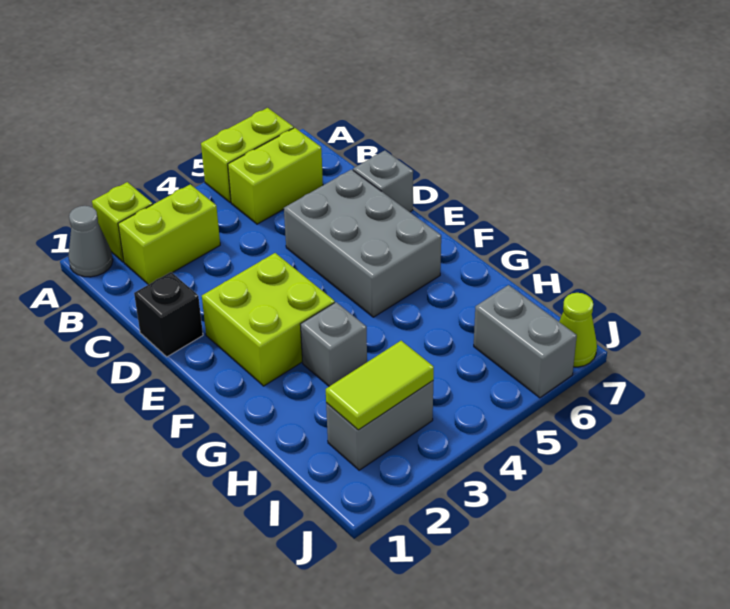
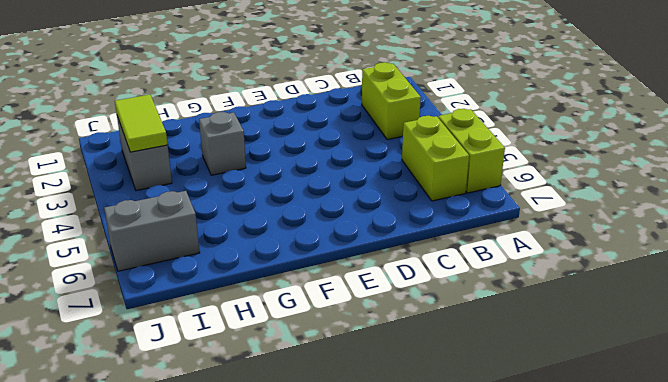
none -> grey 1x1 cone [68,206,113,277]
none -> lime 1x1 brick [92,182,153,262]
none -> black 1x1 brick [134,272,203,357]

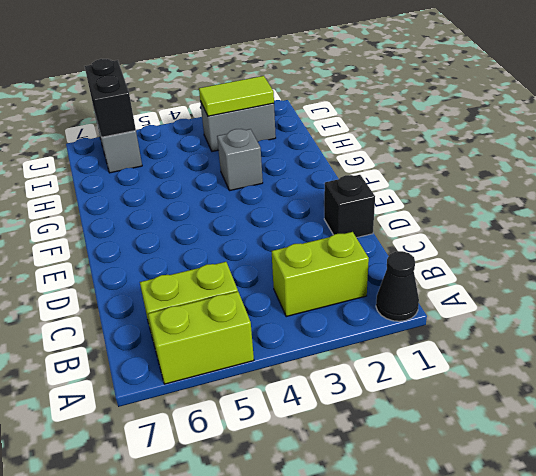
black 1x1 cone [376,251,419,321] -> grey 1x1 cone [68,206,113,277]
black 1x2 brick [85,59,136,137] -> none
none -> lime 1x1 brick [92,182,153,262]
none -> grey 2x3 brick [284,169,441,317]
none -> grey 1x1 brick [353,151,413,212]

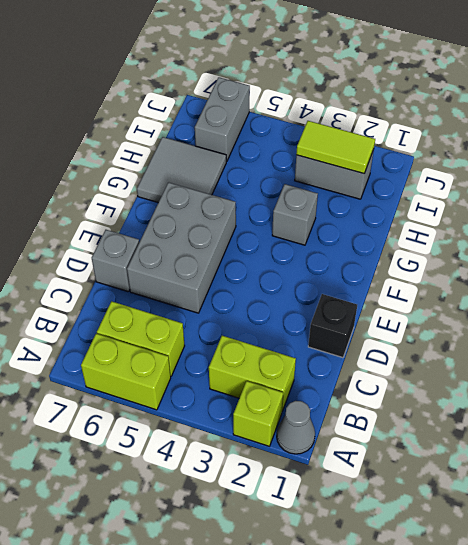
grey 2x2 tile [137,137,226,202] -> none
none -> lime 2x2 brick [202,253,335,386]
none -> lime 1x1 cone [559,293,597,367]

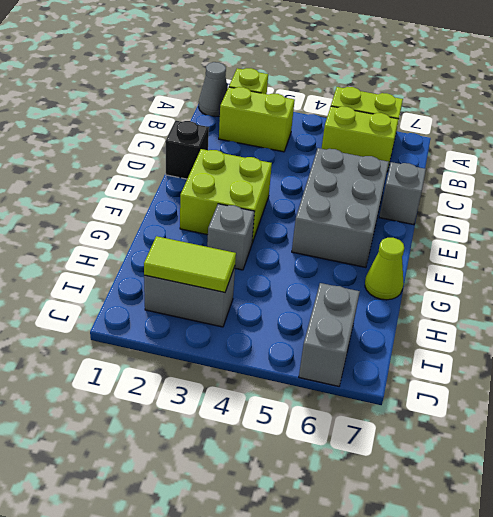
lime 1x1 cone [365,238,404,300] -> lime 1x1 cone moved to [559,293,597,367]

